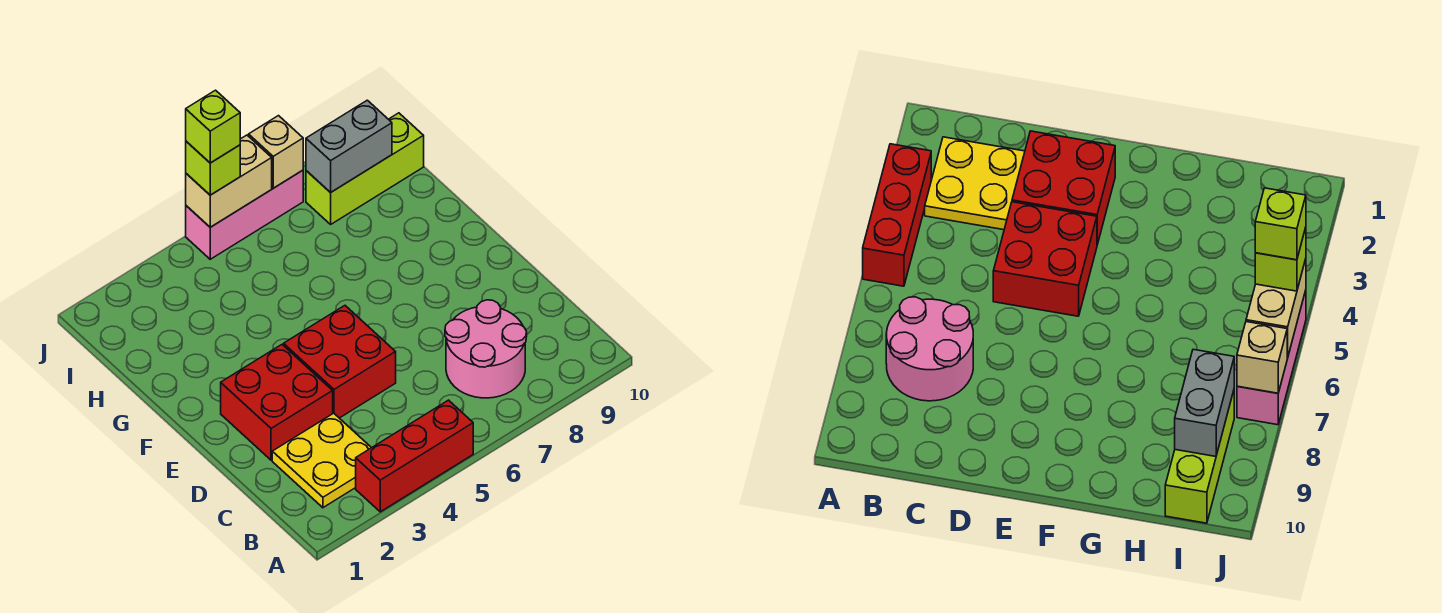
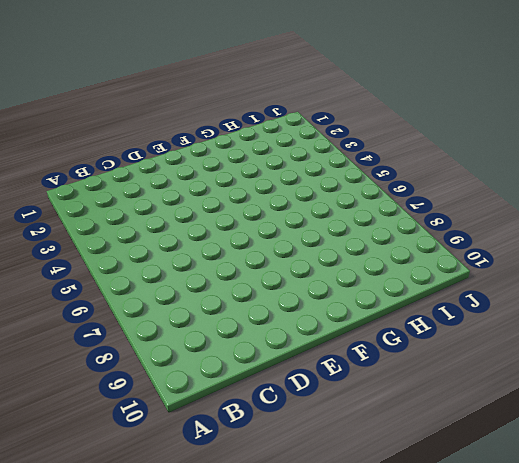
none -> red 1x3 brick [356,400,473,512]
none -> yellow 2x2 plate [272,413,371,508]
none -> pink 2x2 round brick [445,300,527,398]

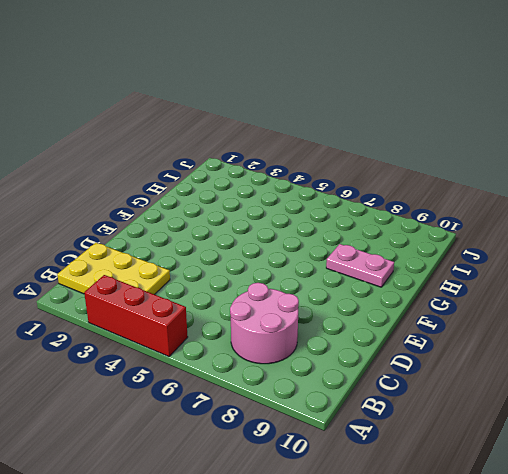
yellow 2x3 plate [57,243,170,295] -> yellow 2x2 plate [272,413,371,508]
pink 1x2 plate [326,244,394,287] -> none
none -> red 2x2 brick [221,345,333,460]
none -> red 2x2 brick [284,306,396,418]
none -> lime 1x3 brick [306,113,424,224]

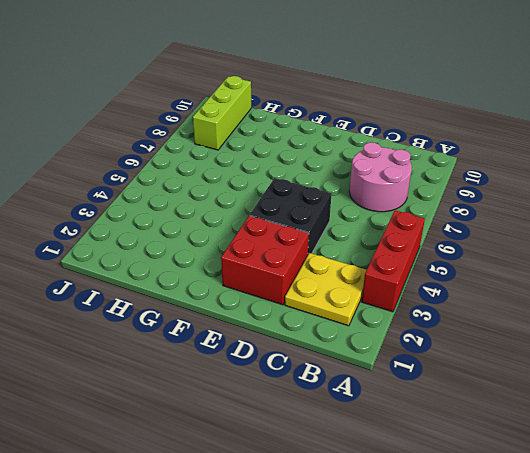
black 2x2 brick [250,178,332,254] -> red 2x2 brick [284,306,396,418]
none -> pink 1x3 brick [186,170,303,259]
none -> grey 1x2 brick [306,100,392,193]
none -> tan 1x2 brick [186,135,272,227]

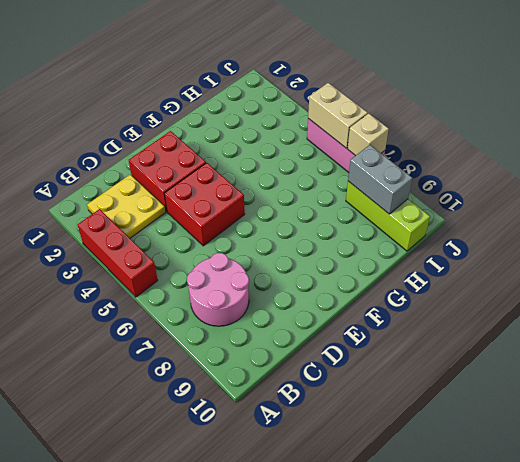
none -> lime 1x1 brick [186,141,240,195]
none -> lime 1x1 brick [186,90,240,163]

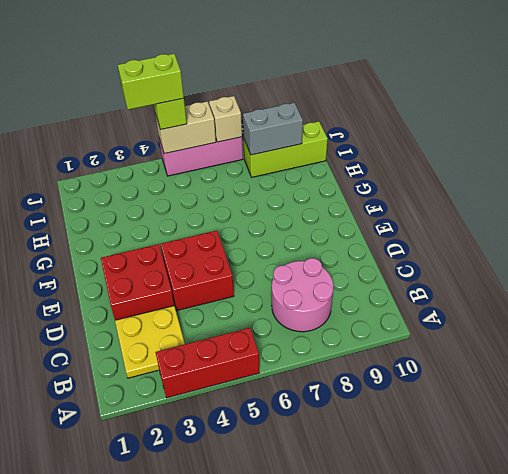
lime 1x2 brick [118,54,184,110] -> lime 1x1 brick [186,90,240,163]

